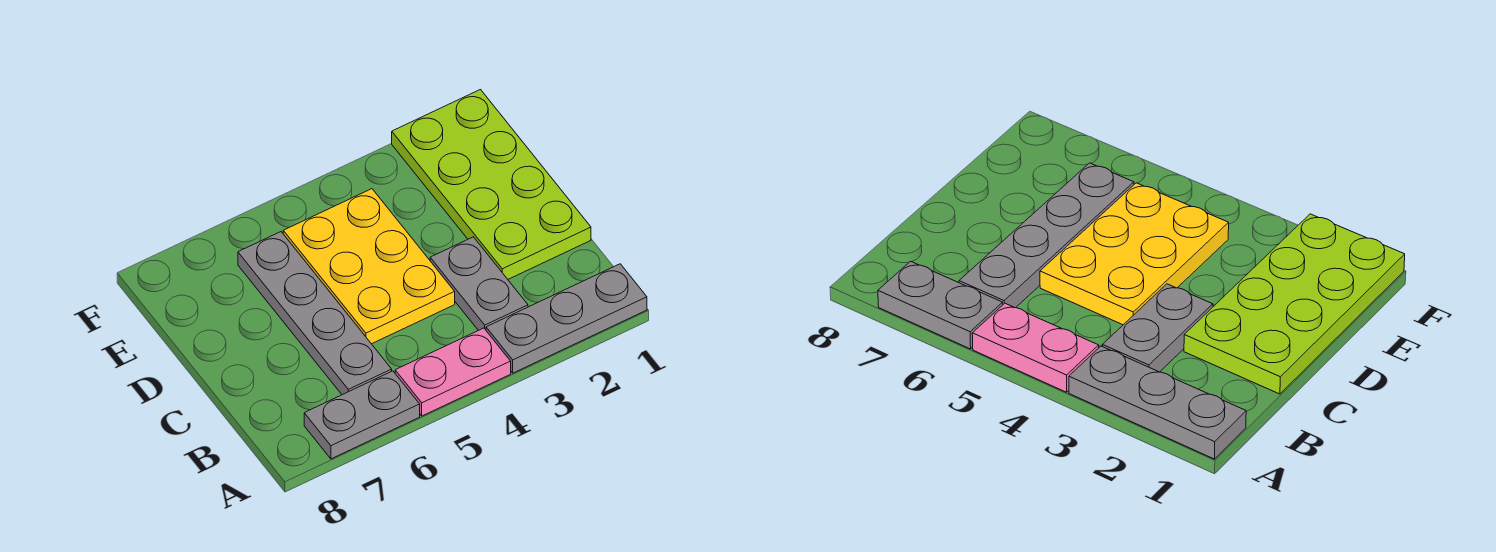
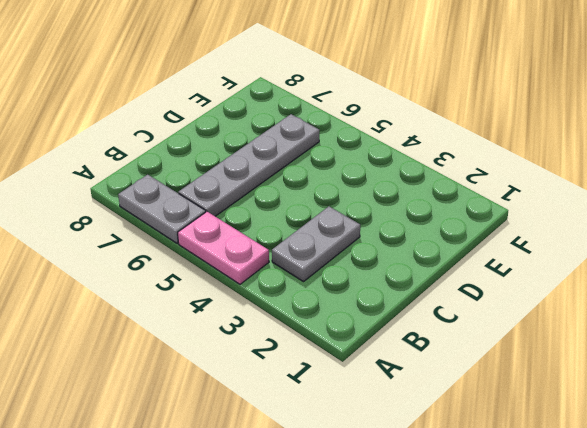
none -> grey 1x3 plate [486,264,647,373]
none -> lime 2x4 plate [392,90,591,279]

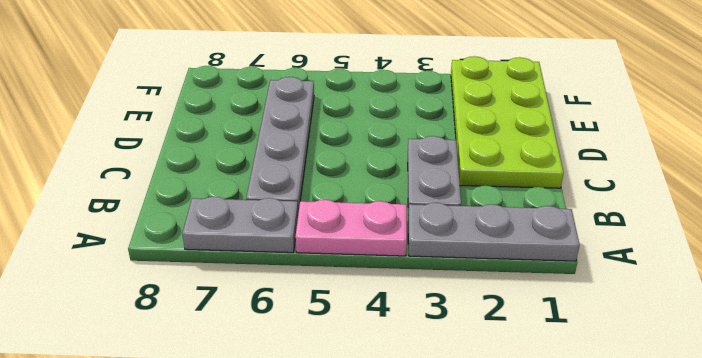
none -> yellow 2x3 plate [283,189,455,344]

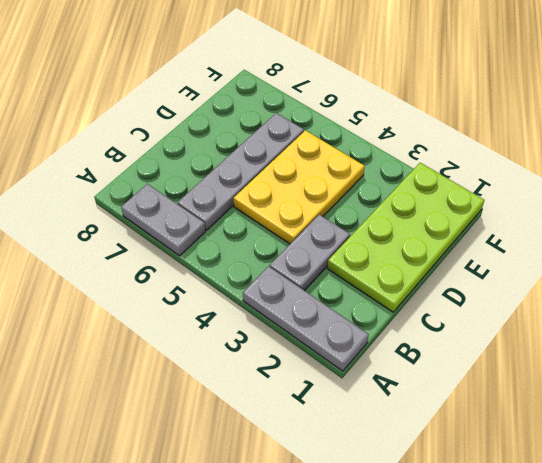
none -> pink 1x2 plate [395,328,511,416]

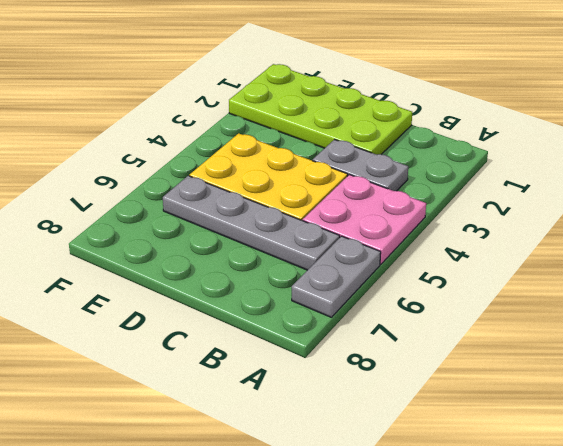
pink 2x2 plate [303,175,426,264] -> pink 1x2 plate [395,328,511,416]
none -> grey 1x3 plate [486,264,647,373]

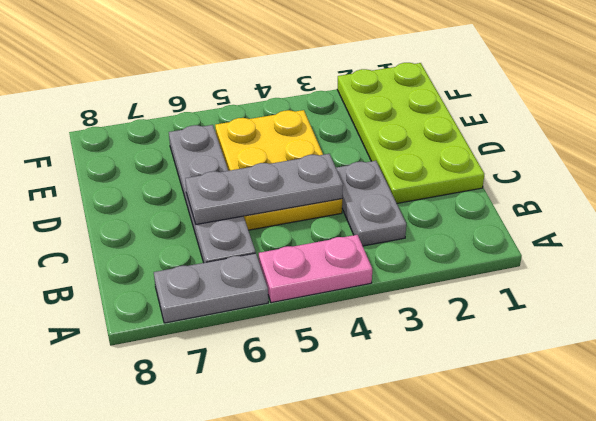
grey 1x3 plate [185,154,343,224] -> grey 1x3 plate moved to [486,264,647,373]

